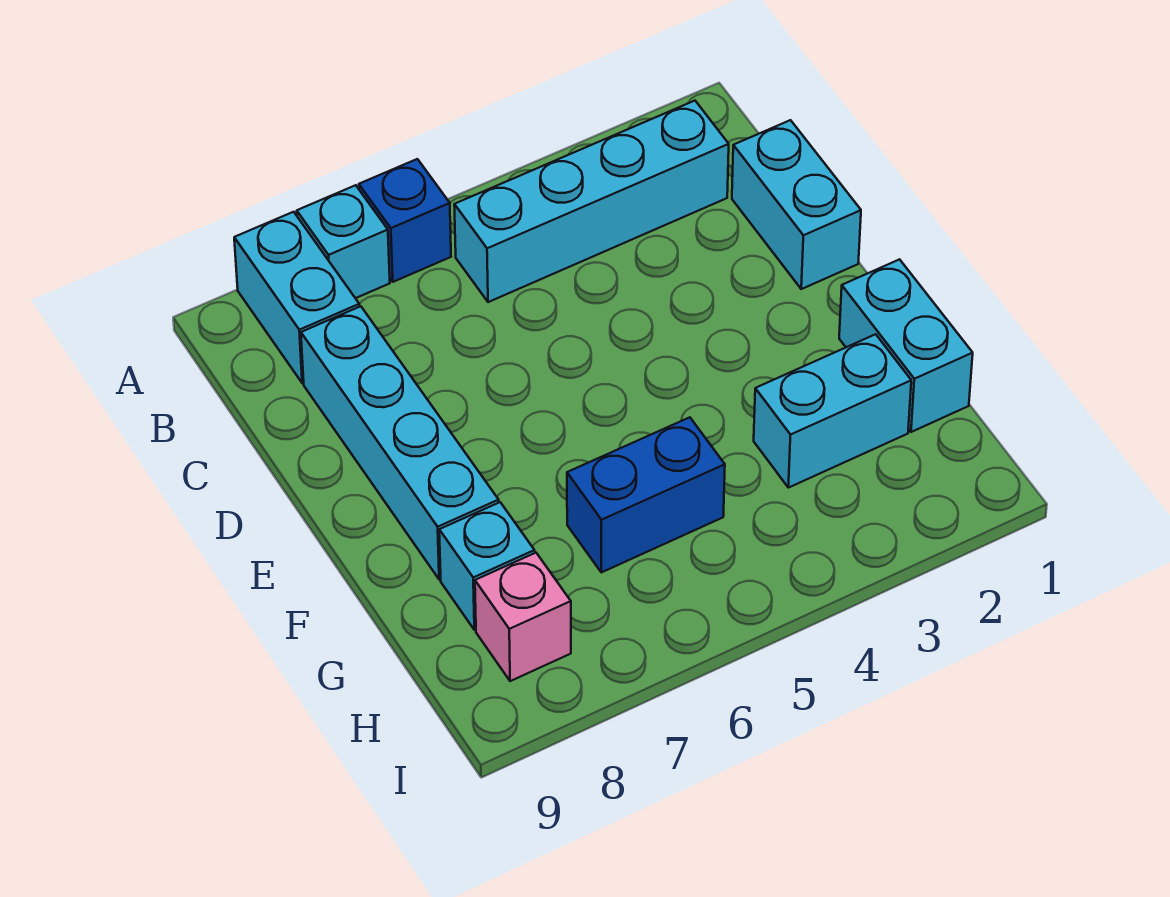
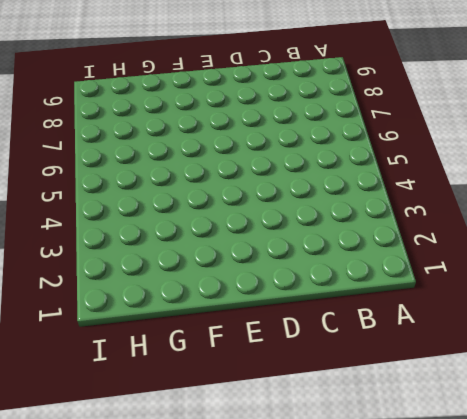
none -> blue 1x1 brick [359,159,451,282]
none -> cyan 1x1 brick [297,185,390,298]

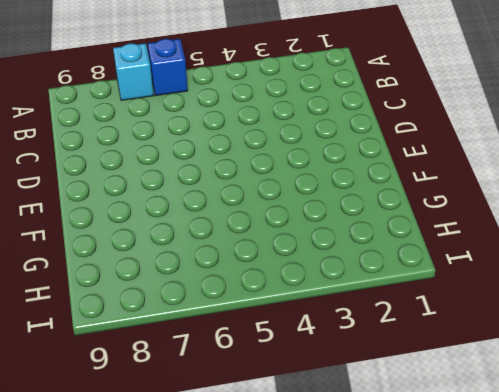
none -> cyan 1x2 brick [234,212,359,383]
none -> cyan 1x4 brick [454,101,729,302]

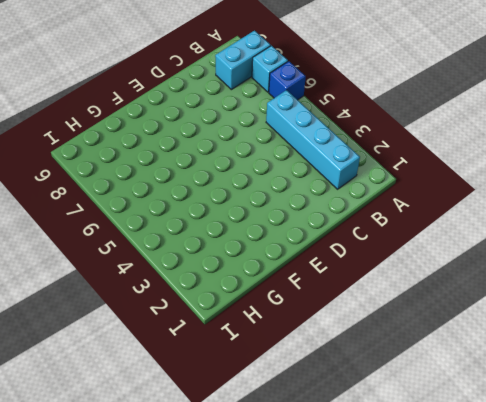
none -> cyan 1x2 brick [732,120,861,289]
none -> cyan 1x4 brick [301,306,499,579]

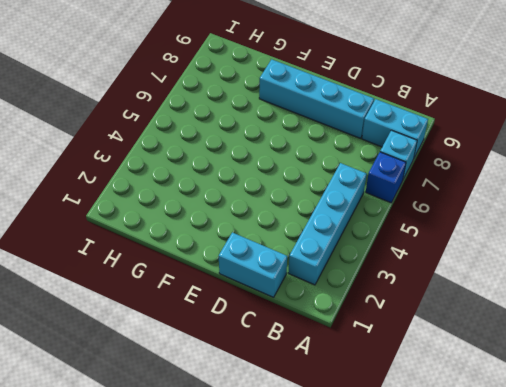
none -> cyan 1x2 brick [839,259,973,432]
none -> cyan 1x2 brick [754,334,911,488]

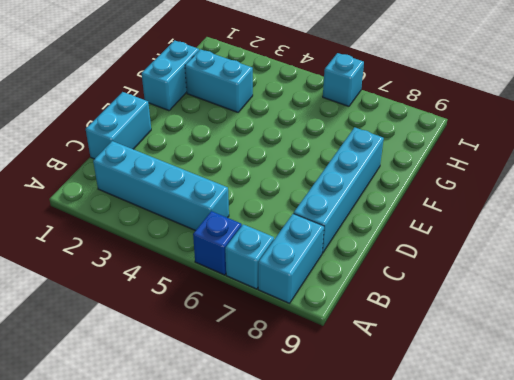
cyan 1x1 brick [323,53,364,106] -> cyan 1x1 brick moved to [439,502,535,630]
none -> blue 1x2 brick [567,417,725,572]
none -> pink 1x1 brick [475,553,571,681]

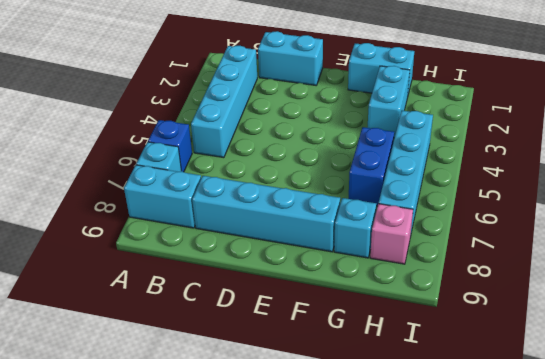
cyan 1x4 brick [379,111,433,232] -> none

